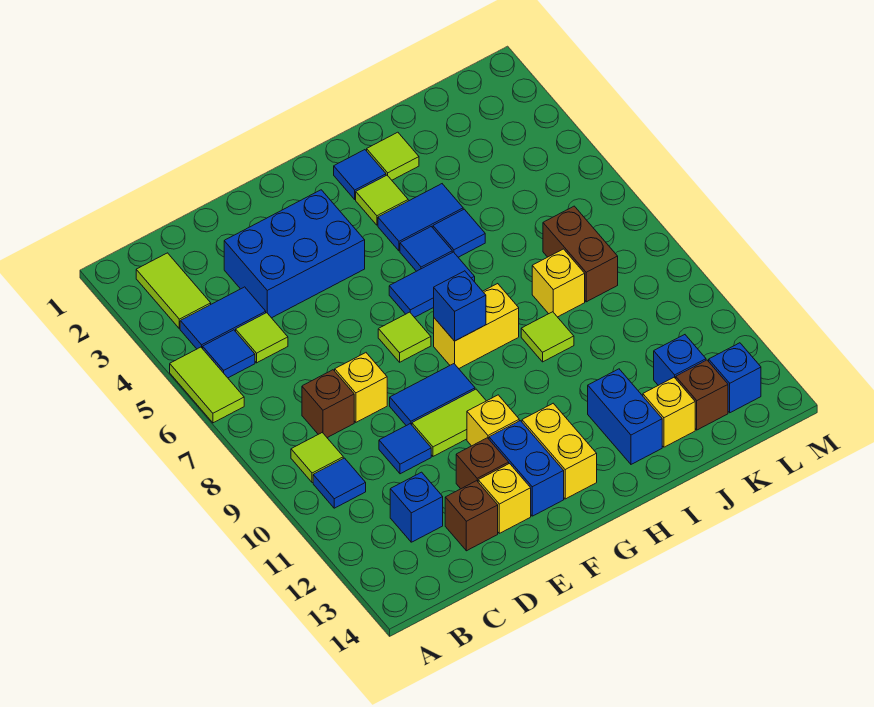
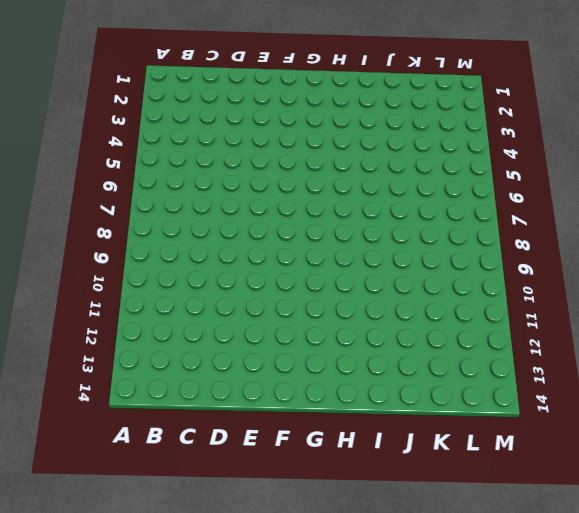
none -> lime 1x2 tile [170,347,244,423]
none -> lime 1x2 tile [136,253,211,329]
none -> blue 1x2 tile [180,287,266,349]
none -> blue 1x1 tile [203,330,255,378]

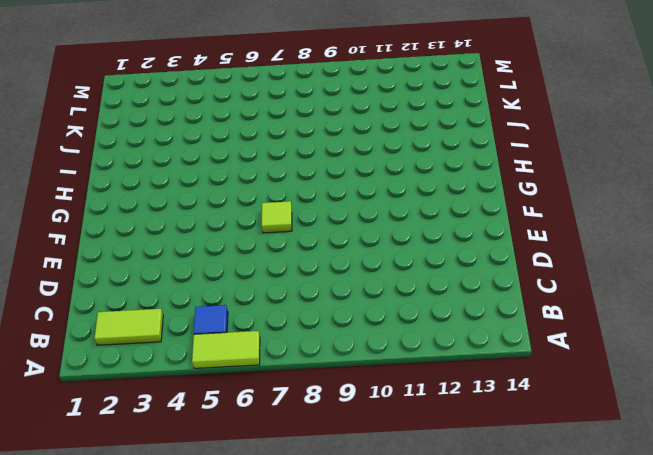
none -> blue 1x2 tile [180,287,266,349]
none -> lime 1x1 tile [291,433,343,483]
none -> blue 1x1 tile [313,458,366,508]
none -> lime 1x1 tile [236,313,288,363]

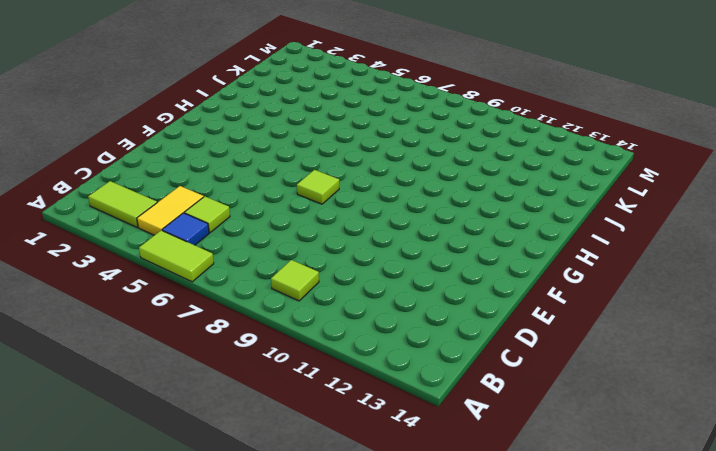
yellow 1x2 tile [137,186,204,235] -> blue 1x2 tile [180,287,266,349]
none -> blue 1x1 tile [313,458,366,508]
none -> brown 1x1 brick [302,370,354,438]
none -> blue 1x1 brick [390,472,443,542]
none -> blue 2x3 brick [224,190,365,318]

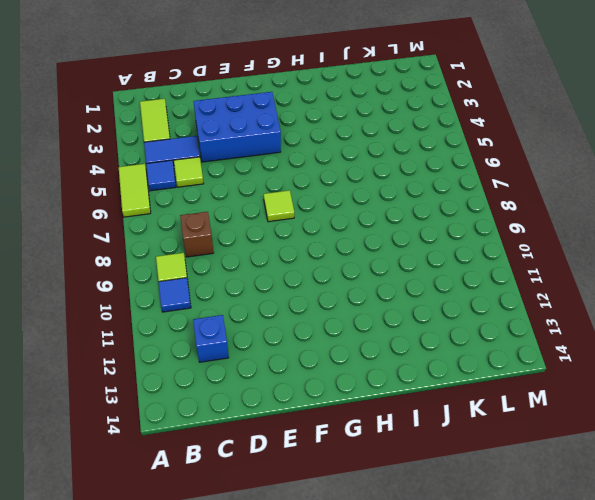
none -> yellow 1x1 brick [335,353,387,422]
none -> blue 1x1 tile [379,424,431,474]
none -> brown 1x1 brick [445,481,498,551]
none -> blue 1x2 tile [390,364,475,426]

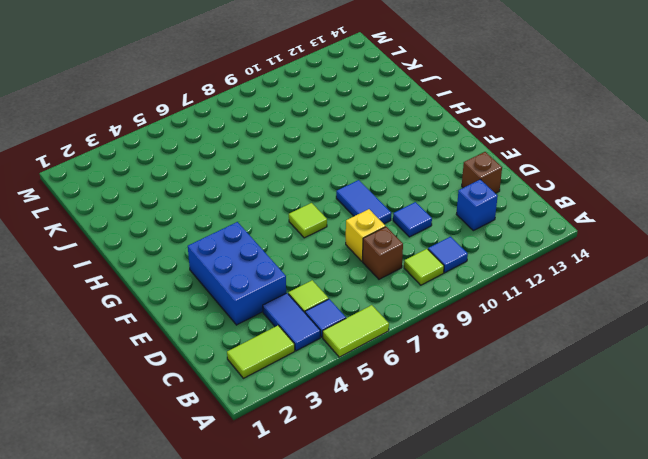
none -> lime 1x2 tile [412,389,486,456]
none -> brown 1x1 brick [456,438,509,489]
none -> yellow 1x1 brick [478,464,531,533]
none -> yellow 1x1 brick [467,395,519,446]

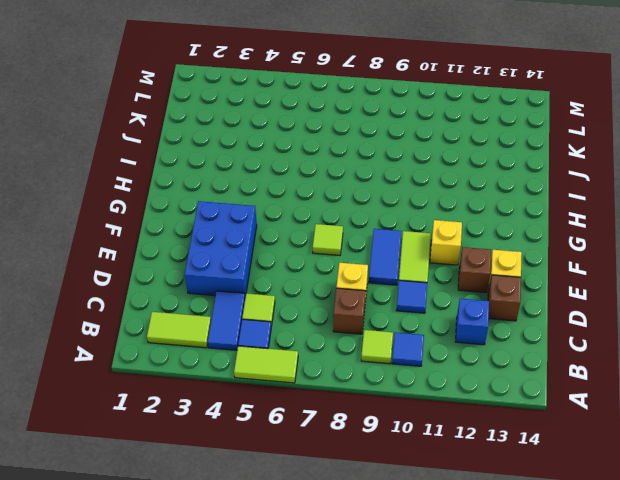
none -> blue 1x2 brick [489,421,564,516]
none -> blue 1x2 tile [389,252,475,317]
none -> yellow 1x2 brick [434,284,519,369]
none -> yellow 1x2 brick [522,403,597,499]

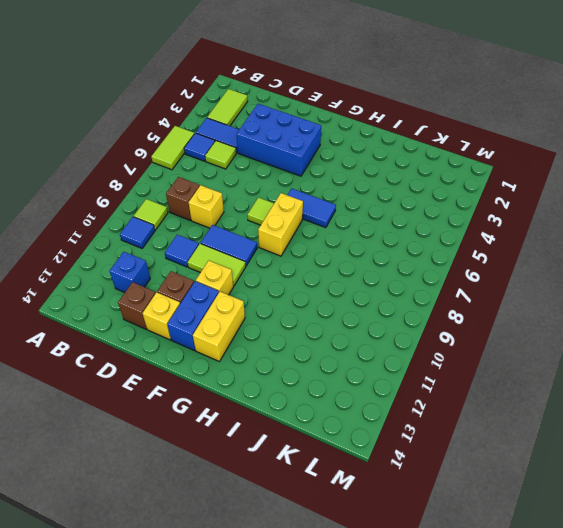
yellow 1x2 brick [258,193,303,256] -> yellow 1x2 brick turned to [434,284,519,369]
none -> blue 1x1 tile [334,150,386,199]
none -> lime 1x1 tile [356,175,408,225]
none -> blue 1x2 tile [378,184,463,251]
none -> blue 1x1 tile [400,227,452,271]

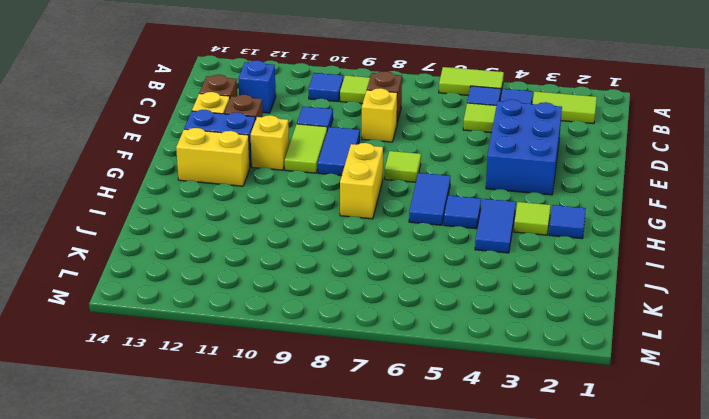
none -> lime 1x1 tile [367,132,419,180]
none -> blue 1x1 tile [433,209,485,257]
none -> lime 1x1 tile [521,312,574,362]
none -> blue 1x2 brick [588,369,662,464]

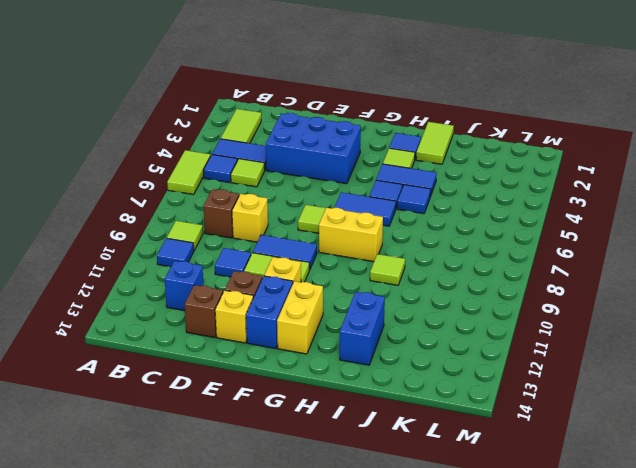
lime 1x2 tile [416,122,454,164] -> lime 1x1 tile [367,132,419,180]
none -> yellow 1x1 brick [532,249,585,317]
none -> yellow 1x1 brick [643,377,695,447]
none -> brown 1x2 brick [543,206,618,302]
none -> blue 1x1 brick [654,335,706,385]

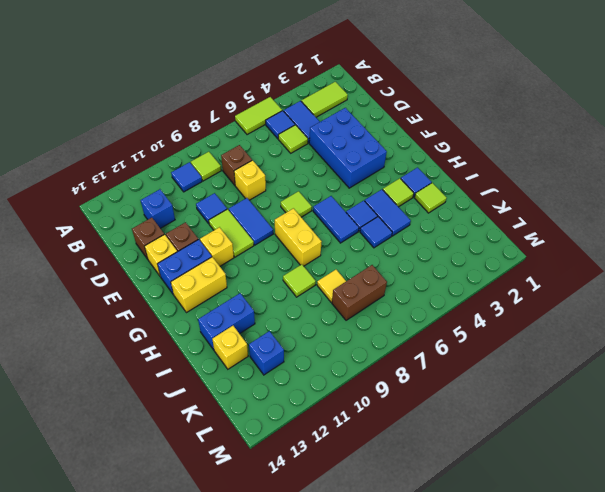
yellow 1x1 tile [317,270,346,302] -> yellow 1x1 brick [532,249,585,317]
none -> brown 1x1 brick [676,360,728,430]
none -> blue 1x1 brick [709,343,761,413]
none -> blue 1x1 brick [434,271,486,341]

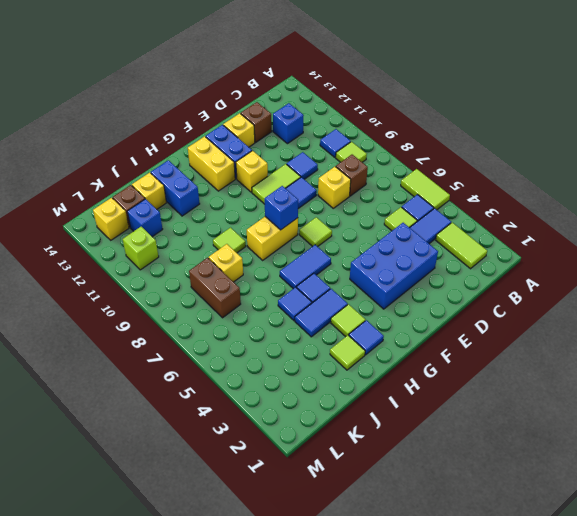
lime 1x1 brick [123,227,159,270] -> none
yellow 1x1 brick [93,198,129,240] -> blue 1x1 brick [709,343,761,413]
none -> brown 1x1 brick [456,438,509,489]

